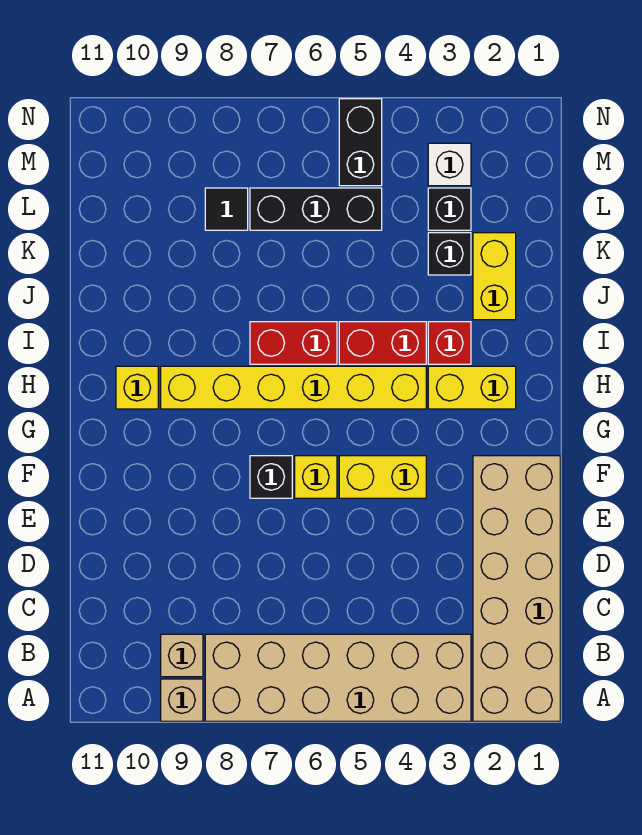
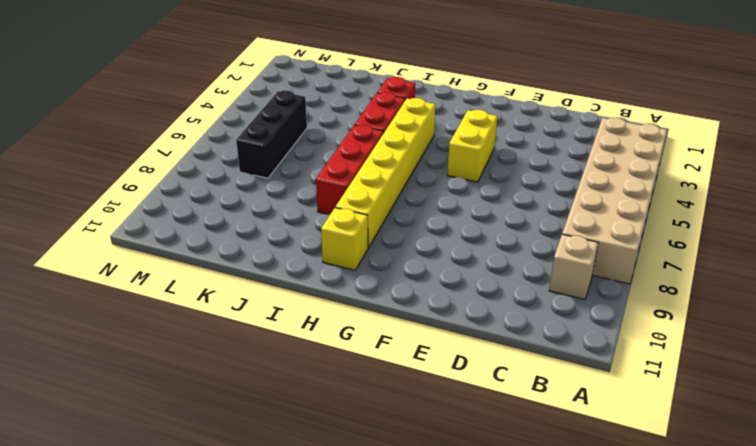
red 1x3 brick [316,125,384,214] -> red 1x2 brick [250,322,337,364]
none -> tan 2x6 brick [473,456,560,721]
none -> tan 1x1 brick [161,679,203,721]
none -> yellow 1x1 brick [295,456,337,498]

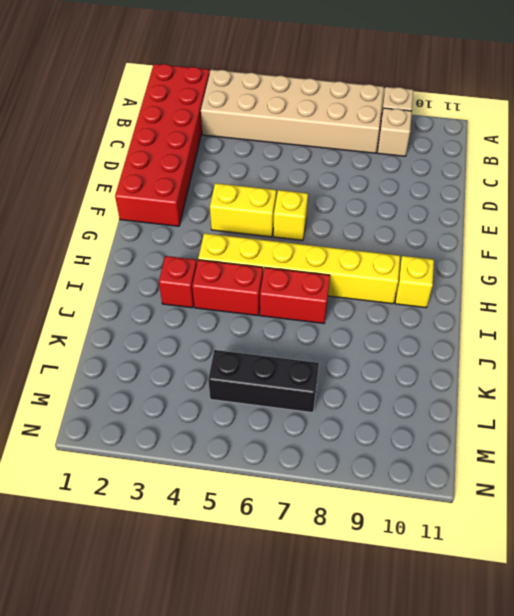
red 2x6 brick [115,64,210,226] -> tan 2x6 brick [473,456,560,721]
none -> black 1x1 brick [250,456,292,498]
none -> yellow 1x2 brick [428,366,516,409]
none -> yellow 1x2 brick [473,233,516,320]

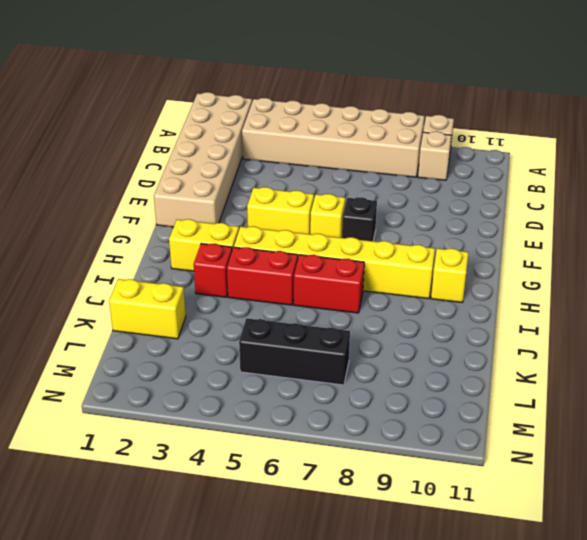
yellow 1x2 brick [109,279,186,339] -> yellow 1x2 brick turned to [473,233,516,320]
none -> black 1x1 brick [428,233,471,275]
none -> black 1x1 brick [428,188,471,230]
none -> black 1x1 tile [205,188,248,230]

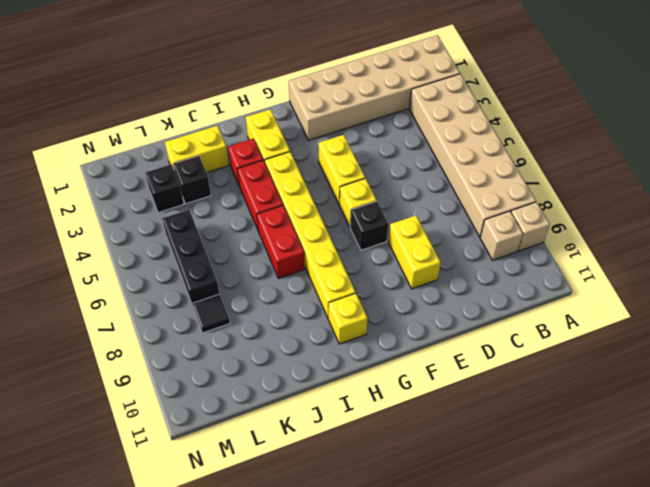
yellow 1x2 brick [388,215,441,289] -> none
none -> white 1x1 brick [428,143,471,186]
none -> black 1x2 brick [339,99,382,186]

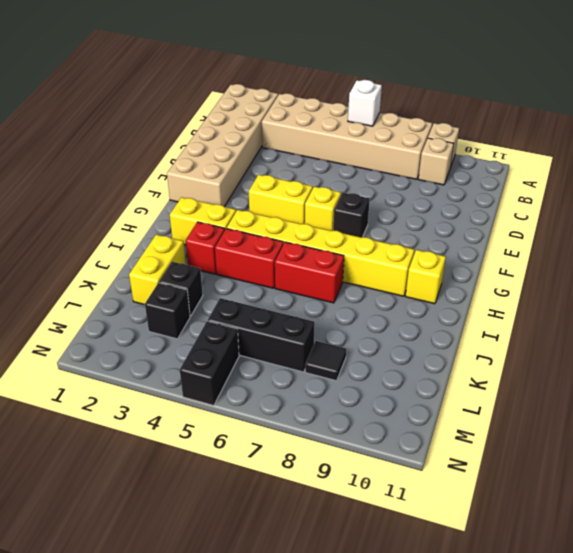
white 1x1 brick [348,80,382,126] -> white 1x1 brick moved to [428,143,471,186]

